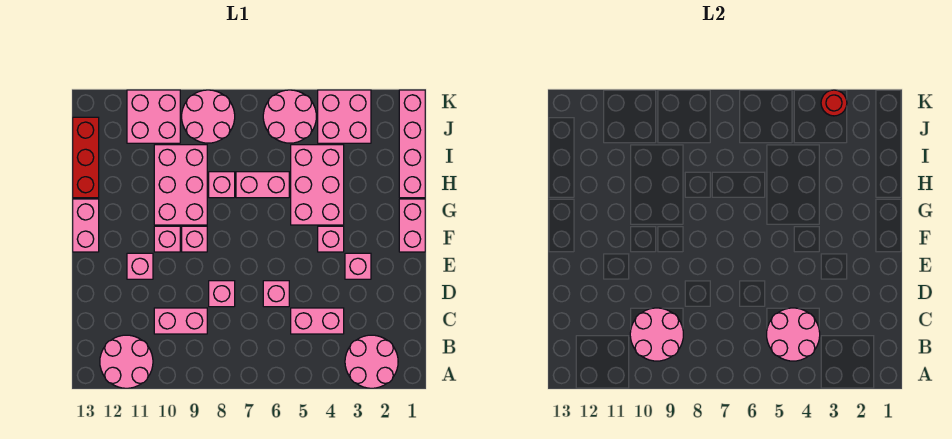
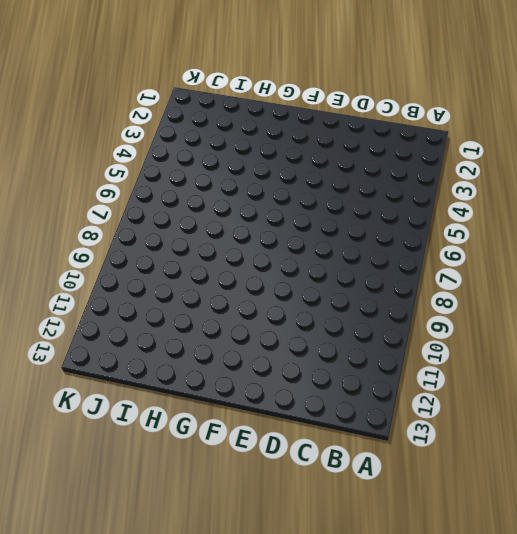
none -> pink 2x2 round brick [345,335,398,388]
none -> pink 2x2 round brick [100,335,153,388]
none -> pink 1x2 brick [291,308,344,334]

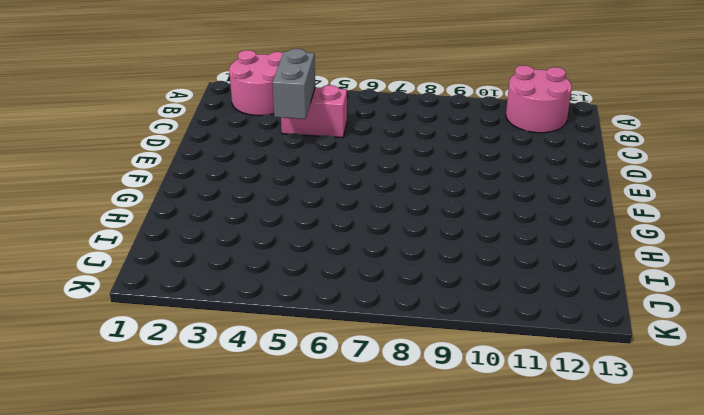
grey 1x2 brick [272,49,315,119] -> pink 2x2 round brick [767,308,820,361]
none -> pink 1x2 brick [154,308,207,334]
none -> pink 1x1 brick [263,281,289,307]
none -> pink 1x1 brick [209,281,235,307]

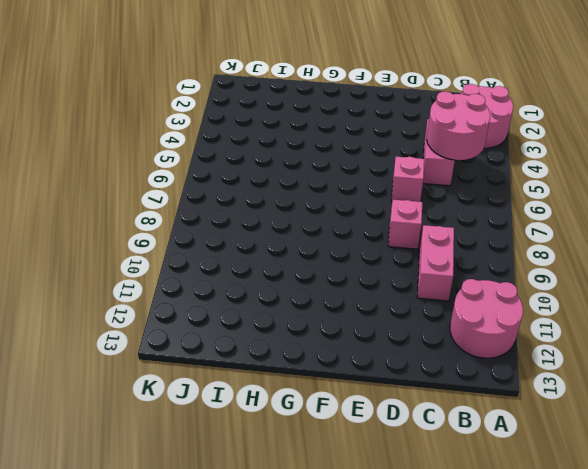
none -> pink 1x1 brick [345,253,371,279]
none -> pink 1x1 brick [127,253,153,279]
none -> pink 1x2 brick [399,199,425,252]

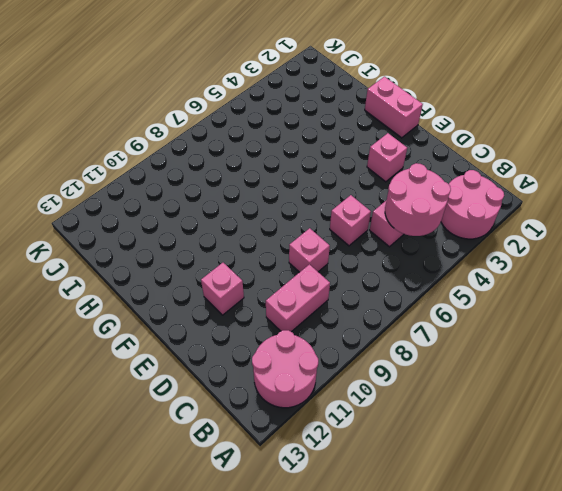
none -> pink 1x1 brick [318,226,344,252]
none -> pink 1x1 brick [182,226,207,252]
none -> pink 1x1 brick [154,226,180,252]

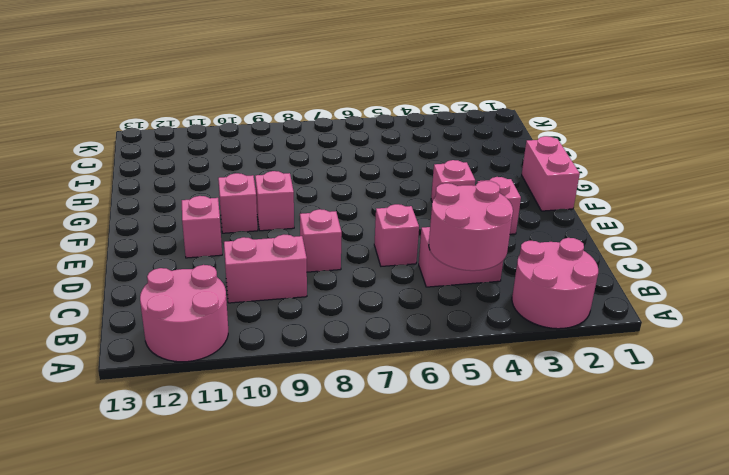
none -> pink 1x2 brick [73,199,99,252]
none -> pink 2x3 brick [291,145,344,225]
none -> pink 2x3 brick [154,145,207,225]

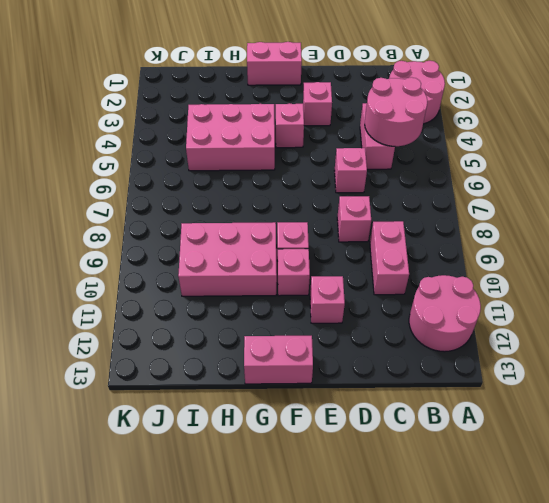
none -> pink 1x4 brick [399,90,425,198]
none -> pink 1x2 brick [236,172,289,198]
none -> pink 1x1 brick [209,172,235,198]

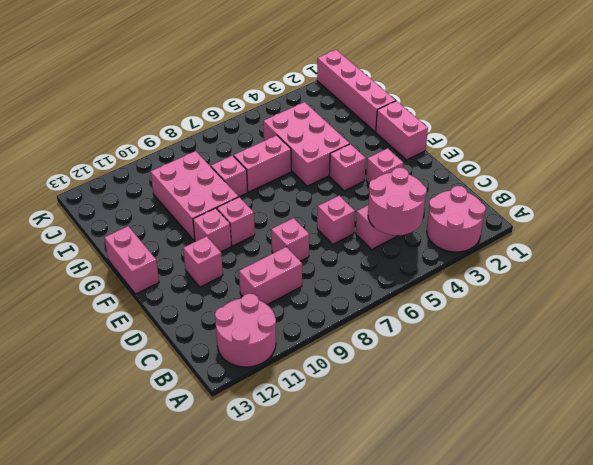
none -> red 1x3 brick [73,117,99,198]
none -> pink 2x2 brick [318,90,371,143]
none -> pink 2x2 round brick [263,90,316,143]

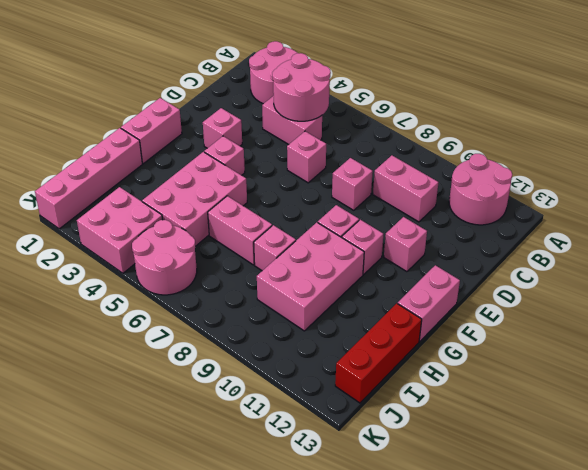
none -> pink 2x2 round brick [182,90,235,143]
none -> pink 2x2 brick [127,90,180,143]
none -> pink 2x2 round brick [630,308,683,361]

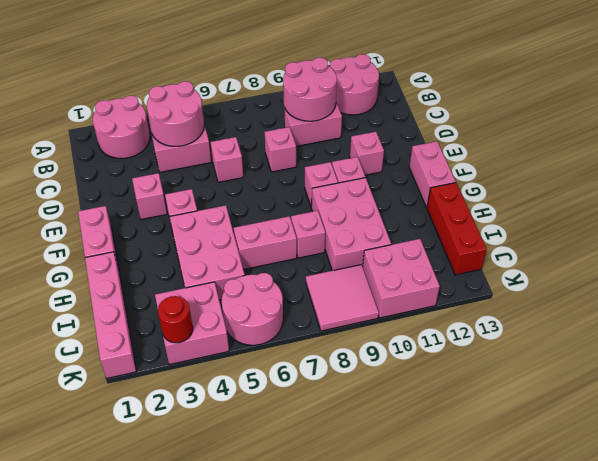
pink 2x2 tile [306,265,379,331] -> pink 2x2 round brick [182,90,235,143]

